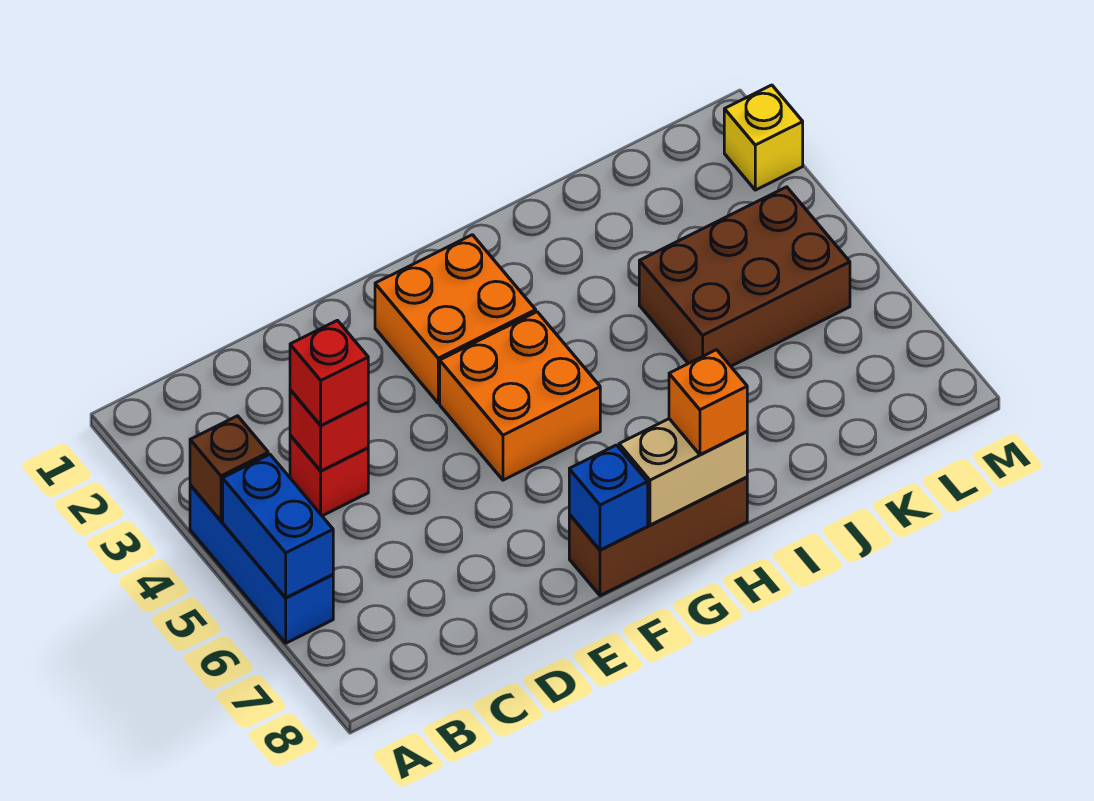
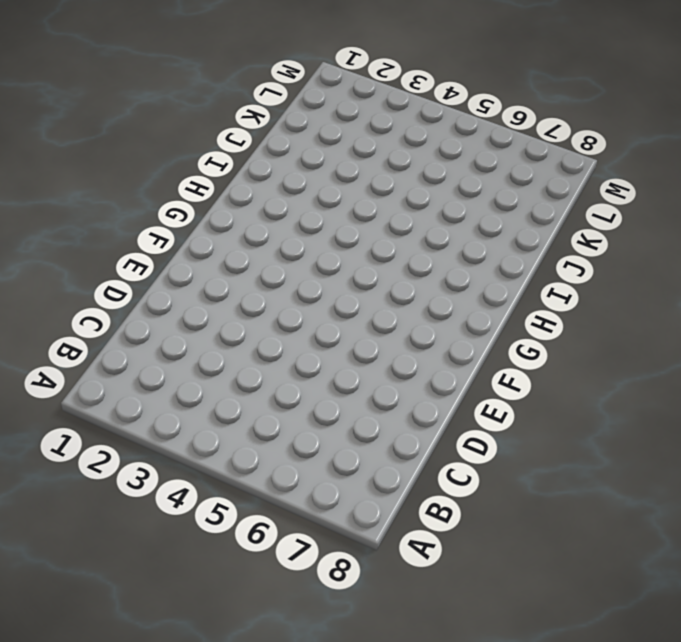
none -> blue 1x3 brick [190,485,333,643]
none -> red 1x1 brick [290,435,368,516]
none -> orange 2x2 brick [375,235,536,403]

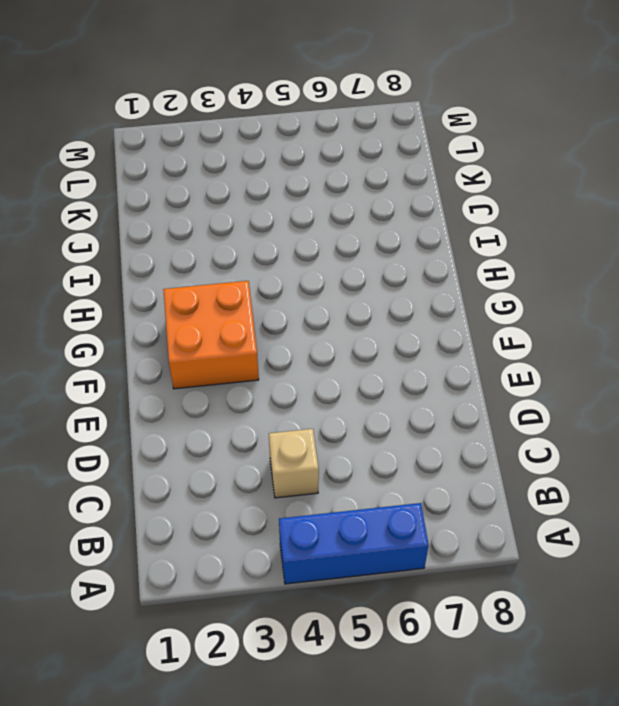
tan 1x1 brick [269,429,319,498] -> red 1x1 brick [290,435,368,516]
none -> orange 2x2 brick [440,312,600,480]
none -> brown 1x3 brick [569,477,747,596]
none -> brown 2x3 brick [639,187,850,366]

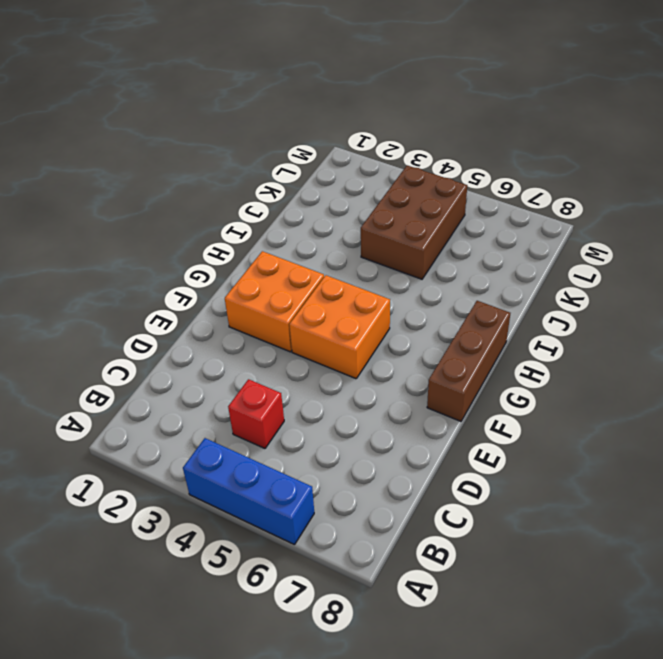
none -> yellow 1x1 brick [724,85,803,190]
none -> brown 1x1 brick [190,416,268,521]
none -> blue 1x2 brick [223,454,333,598]

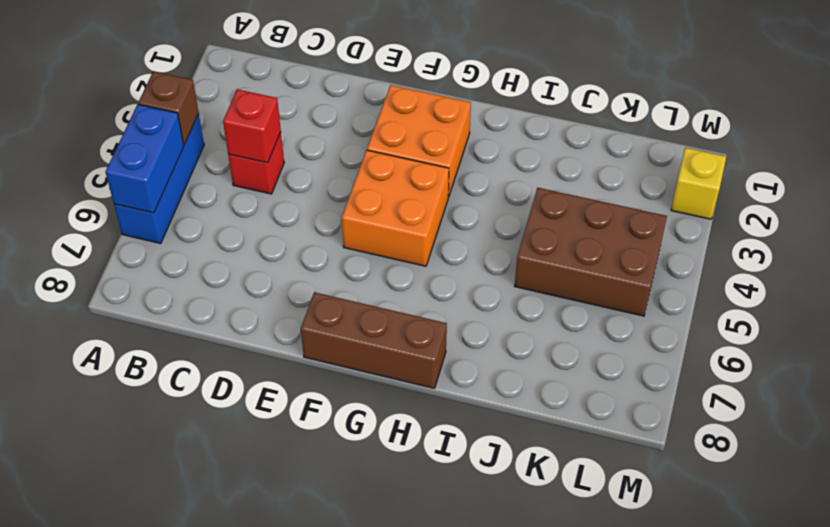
none -> blue 1x1 brick [569,445,648,550]
none -> tan 1x2 brick [619,419,747,525]
none -> red 1x1 brick [290,320,368,426]

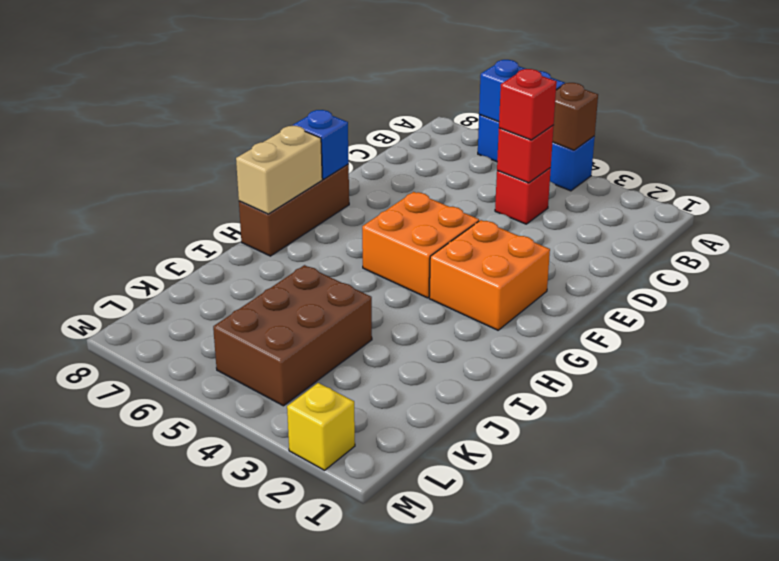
none -> orange 1x1 brick [669,350,747,455]

